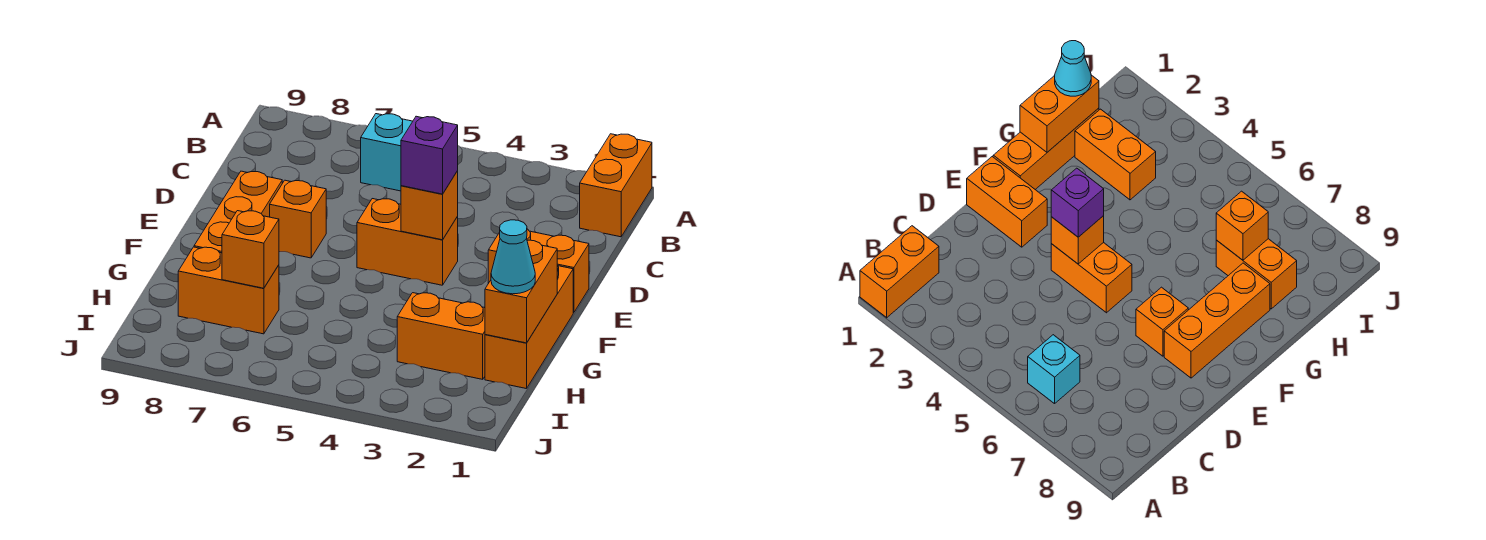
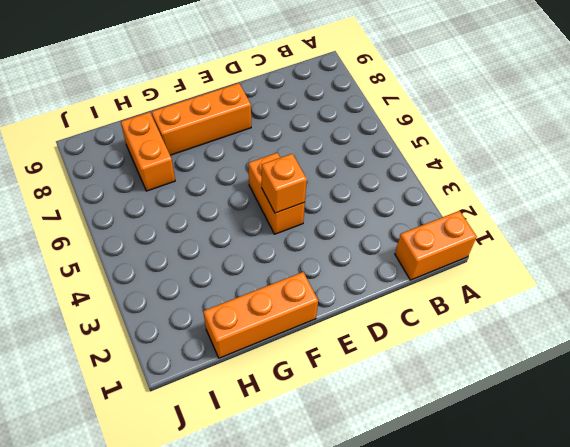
none -> cyan 1x1 brick [361,114,413,191]
none -> orange 1x2 brick [488,229,589,313]
none -> orange 1x1 brick [270,180,326,258]

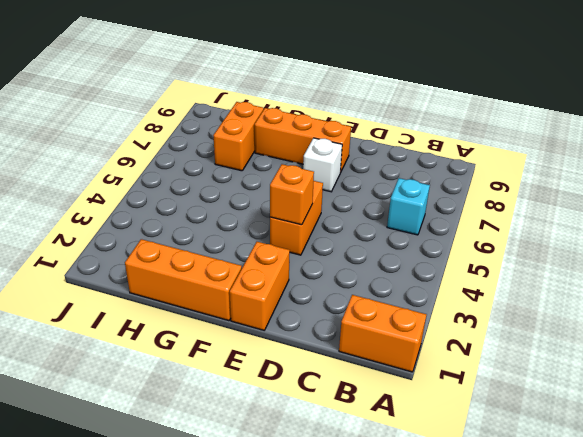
white 1x1 brick [303,138,342,192] -> orange 1x1 brick [270,180,326,258]
none -> orange 1x2 brick [397,293,485,379]
none -> orange 1x2 brick [485,240,557,343]
none -> orange 1x1 brick [222,211,279,288]

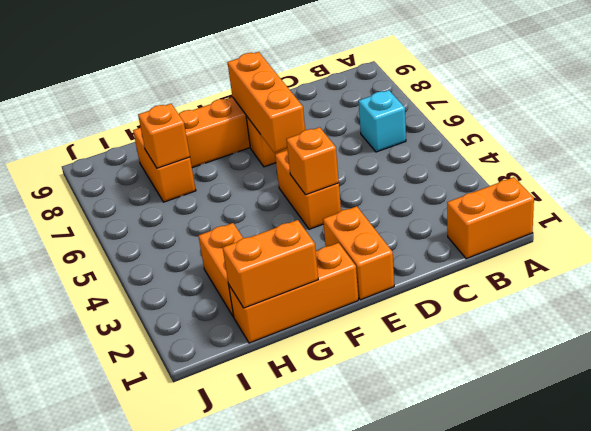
orange 1x3 brick [228,52,305,153] -> none
none -> purple 1x1 brick [401,116,458,194]
none -> cyan 1x1 cone [491,220,535,294]

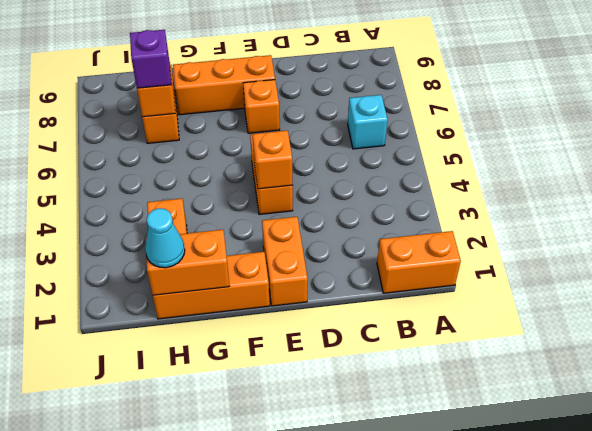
purple 1x1 brick [130,30,171,88] -> purple 1x1 brick moved to [401,116,458,194]

